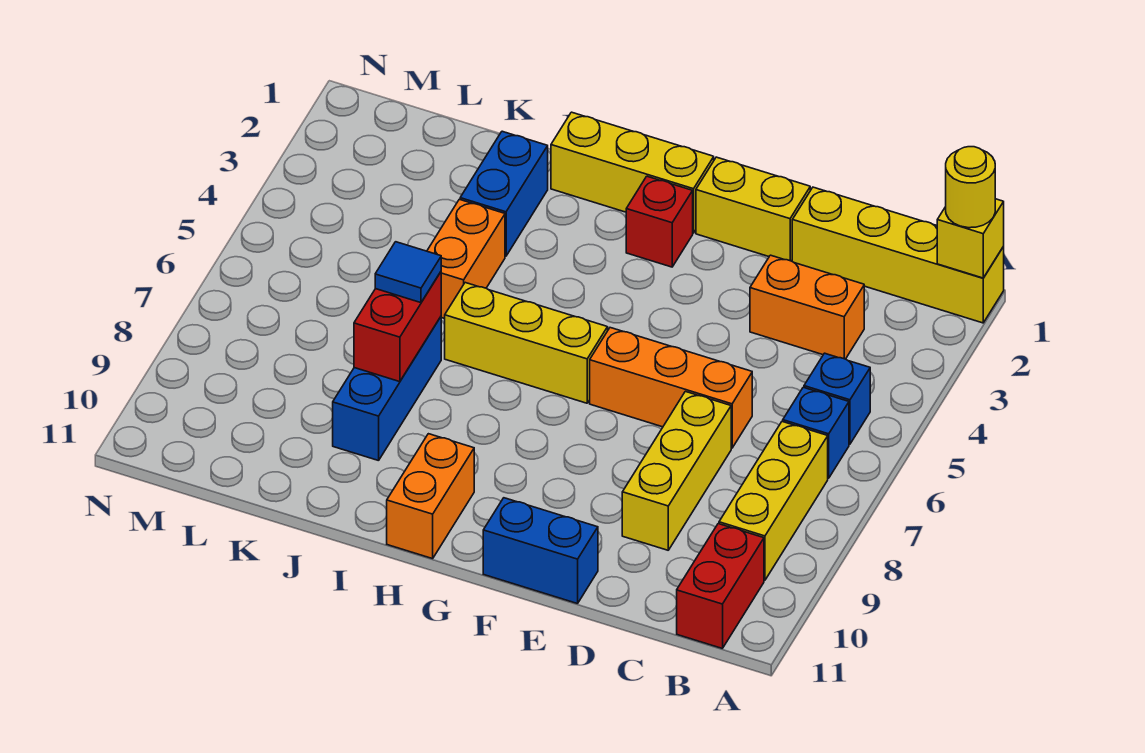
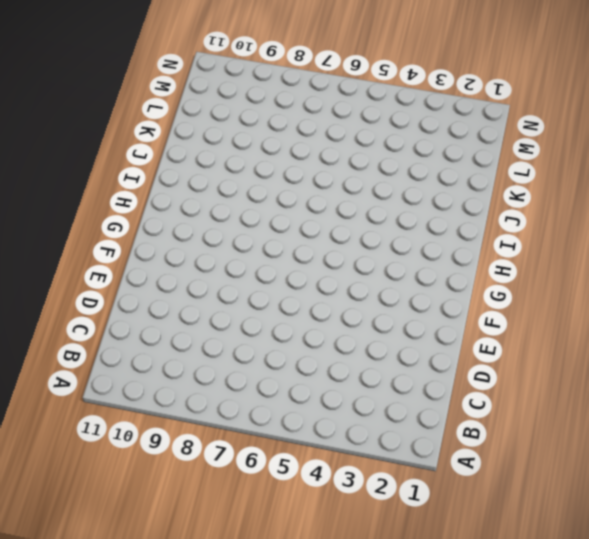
none -> yellow 1x4 brick [792,187,1004,323]
none -> blue 1x1 brick [804,353,870,444]
none -> blue 1x1 brick [783,387,849,478]

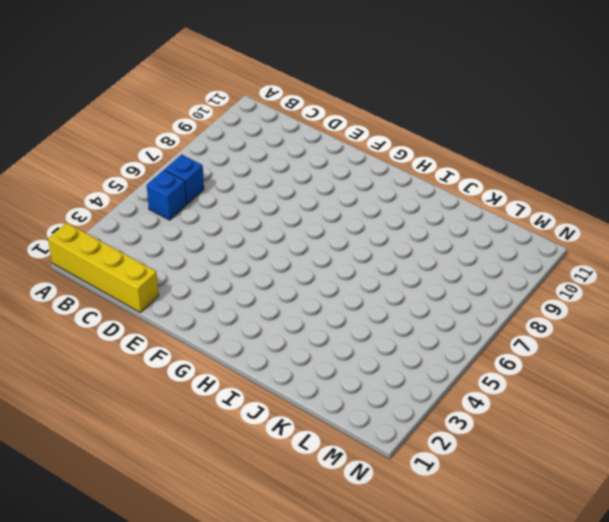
none -> yellow 1x3 brick [719,421,828,580]
none -> red 1x2 brick [677,524,764,648]
none -> orange 1x2 brick [750,255,864,359]

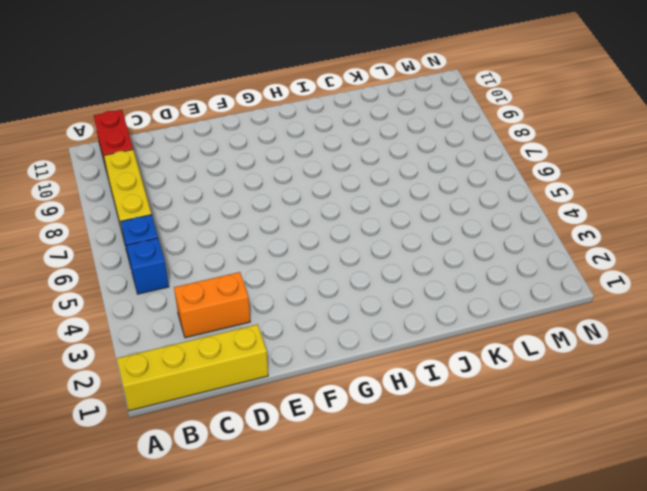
none -> orange 1x3 brick [590,328,752,448]
none -> yellow 1x3 brick [622,391,731,550]
none -> yellow 1x2 brick [696,157,810,261]

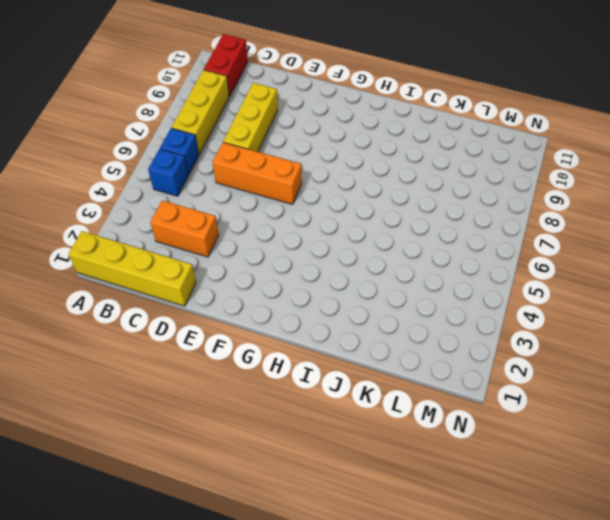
none -> yellow 1x2 brick [696,157,810,261]
none -> blue 1x2 brick [483,498,598,604]
none -> yellow 1x3 brick [551,112,714,233]

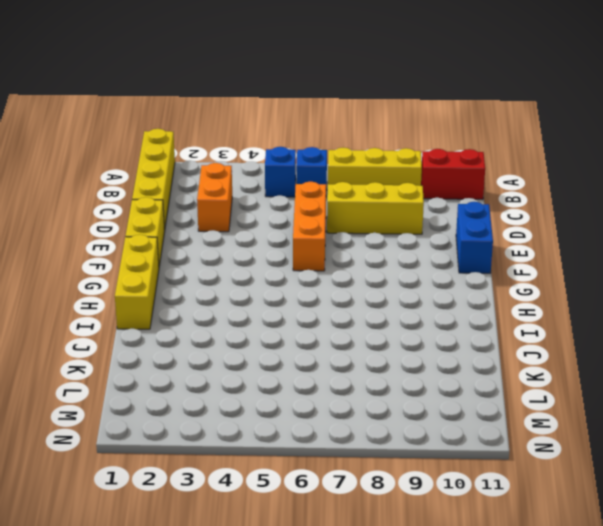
none -> red 1x1 brick [626,176,693,267]
none -> yellow 1x3 brick [445,283,608,403]
none -> orange 1x2 brick [387,434,474,559]

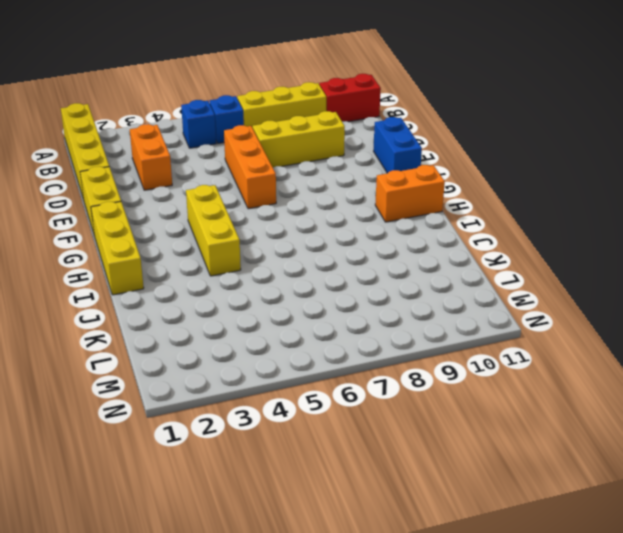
yellow 1x3 brick [186,185,241,276] -> yellow 1x3 brick moved to [445,283,608,403]
none -> red 1x1 brick [626,176,693,267]
none -> blue 1x2 brick [460,131,548,256]
none -> orange 1x2 brick [427,199,505,319]

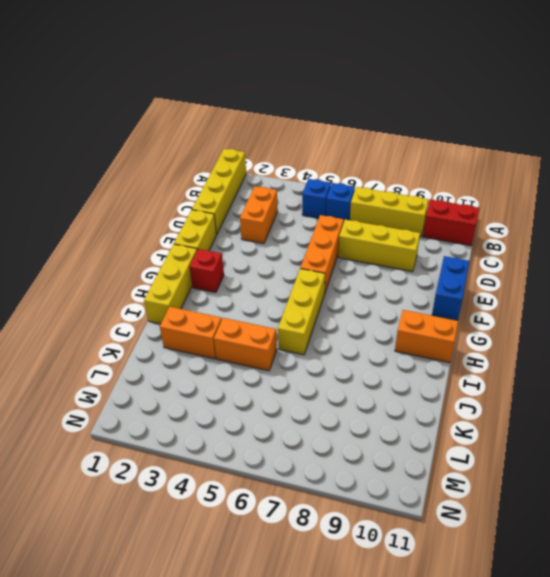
orange 1x2 brick [160,307,222,359] -> blue 1x2 brick [460,131,548,256]
none -> blue 1x3 brick [333,317,441,461]
none -> yellow 1x1 brick [937,199,1004,278]
none -> red 1x2 brick [354,272,441,382]

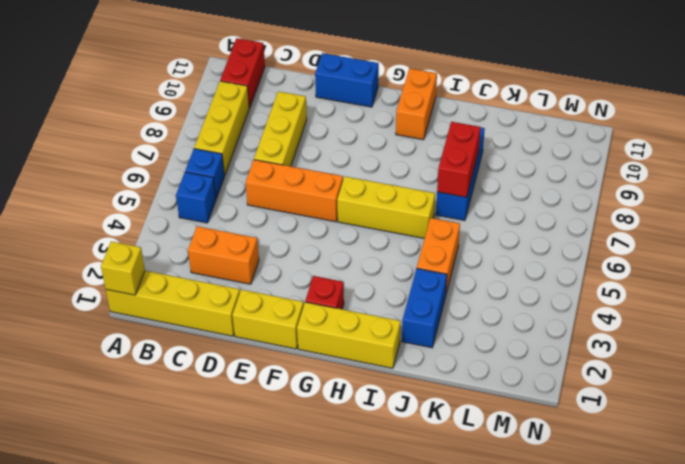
none -> yellow 1x1 round brick [946,147,995,228]
none -> blue 1x1 tile [375,242,441,303]

